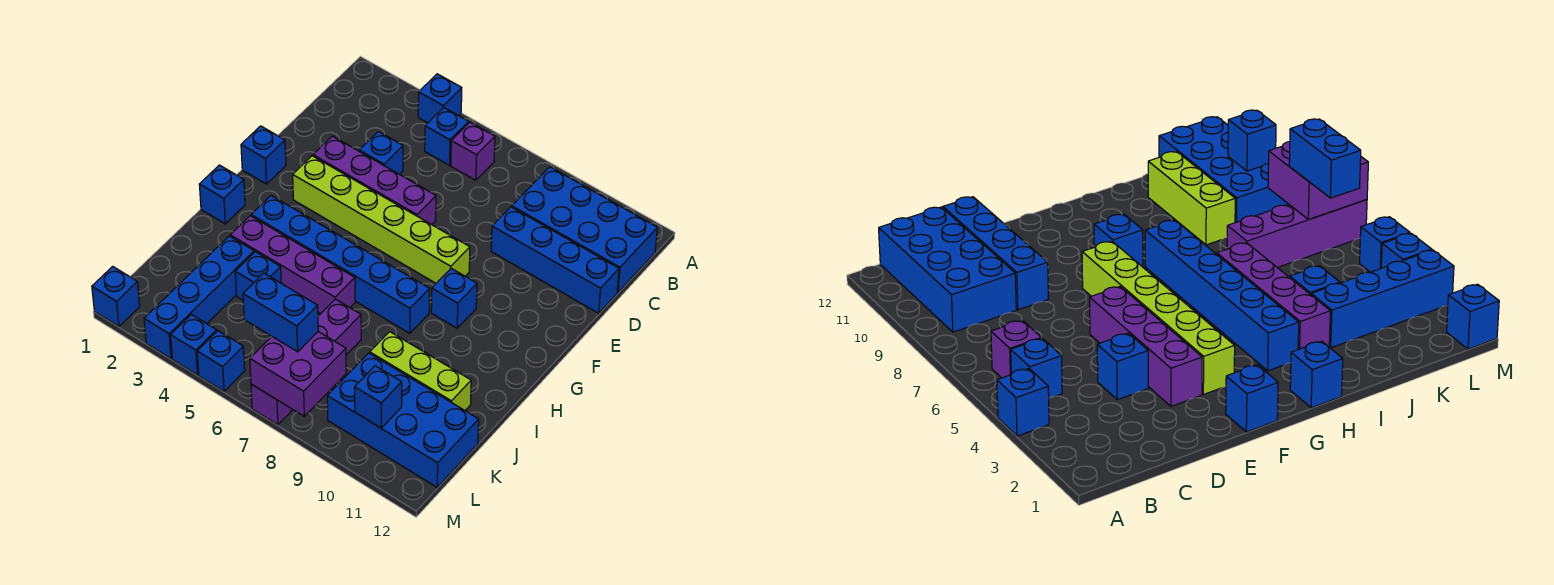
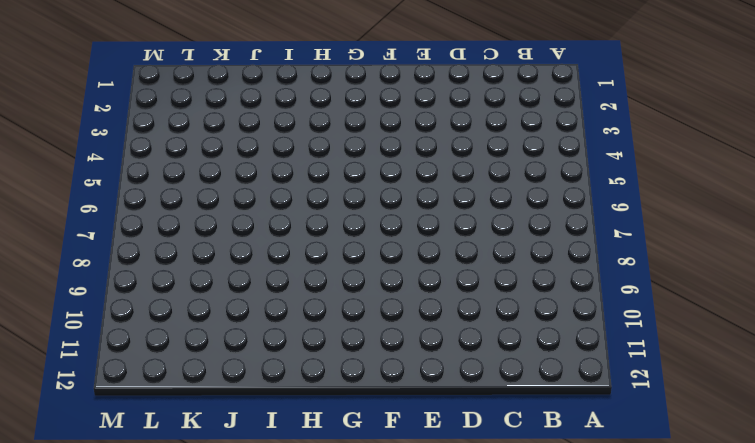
none -> blue 1x1 brick [418,74,462,123]
none -> blue 1x1 brick [425,108,469,165]
none -> purple 1x1 brick [451,122,495,180]

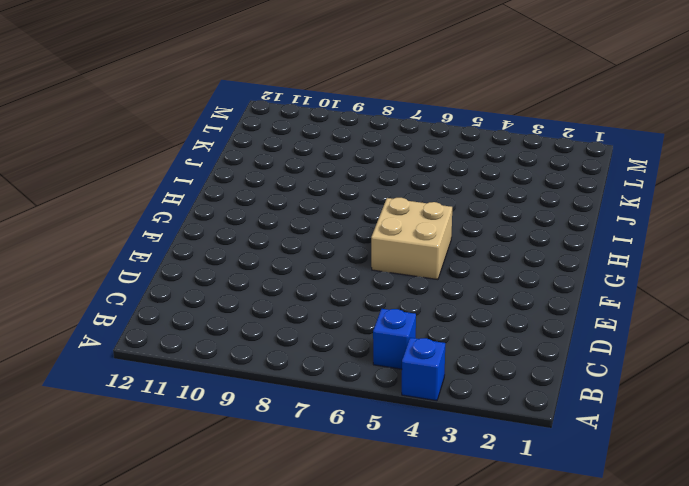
tan 2x2 brick [371,198,452,280] -> lime 1x6 brick [293,156,470,283]
none -> purple 1x1 brick [451,122,495,180]
none -> blue 2x4 brick [512,167,657,292]
none -> blue 1x1 brick [359,131,403,175]

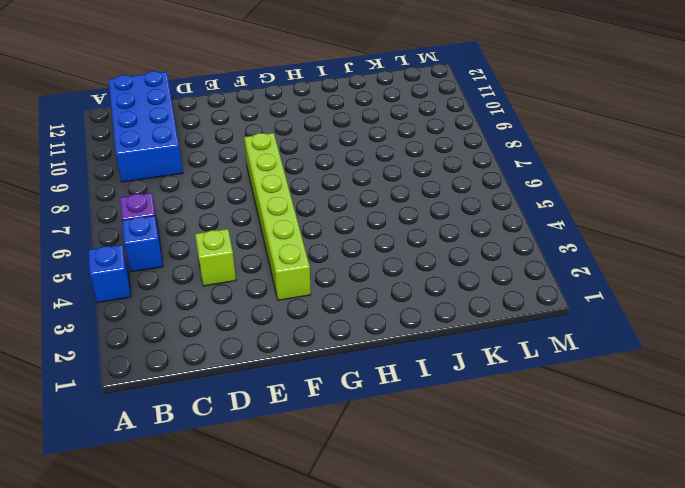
lime 1x1 brick [195,229,236,286] -> blue 1x1 brick [359,131,403,175]
none -> blue 1x4 brick [491,207,619,313]
none -> purple 1x4 brick [313,136,436,225]
none -> blue 1x1 brick [241,126,286,184]

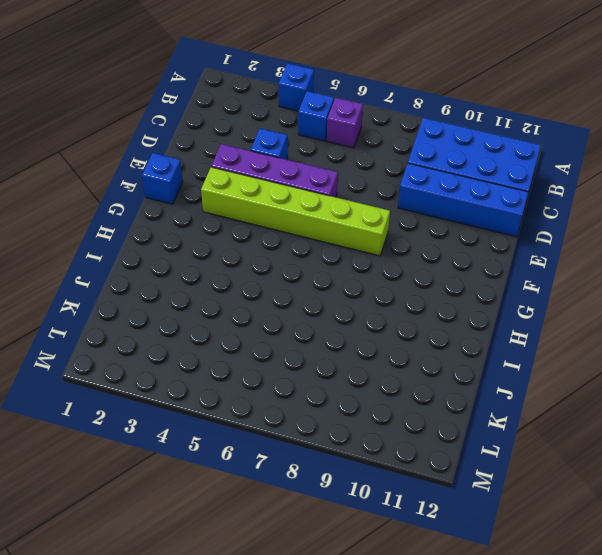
none -> blue 1x1 brick [431,268,477,328]
none -> blue 1x1 brick [199,165,245,224]
none -> blue 1x6 brick [251,196,430,333]

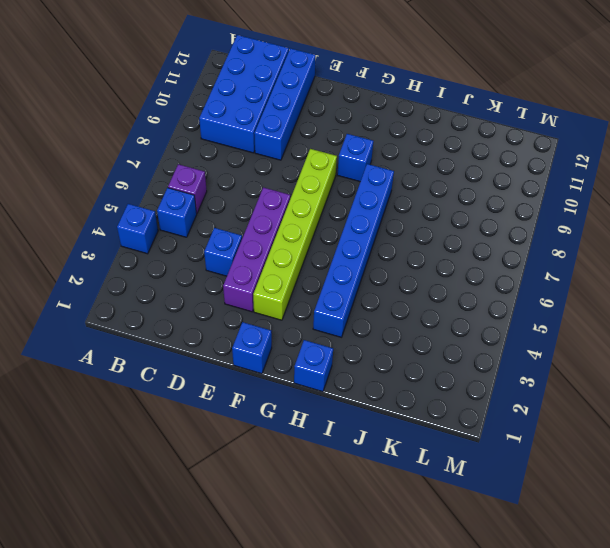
none -> purple 1x4 brick [230,216,355,314]
none -> blue 1x4 brick [144,236,254,359]
none -> blue 1x1 brick [235,252,281,300]

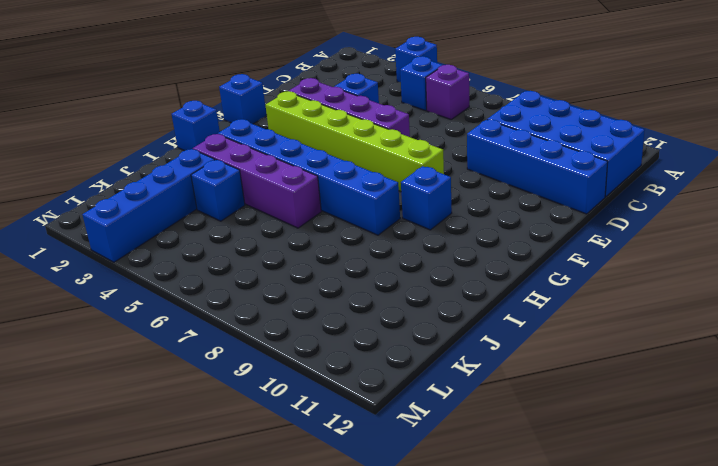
none -> purple 1x4 brick [251,299,361,425]
none -> lime 1x3 brick [370,332,471,410]
none -> blue 2x4 brick [327,353,479,487]

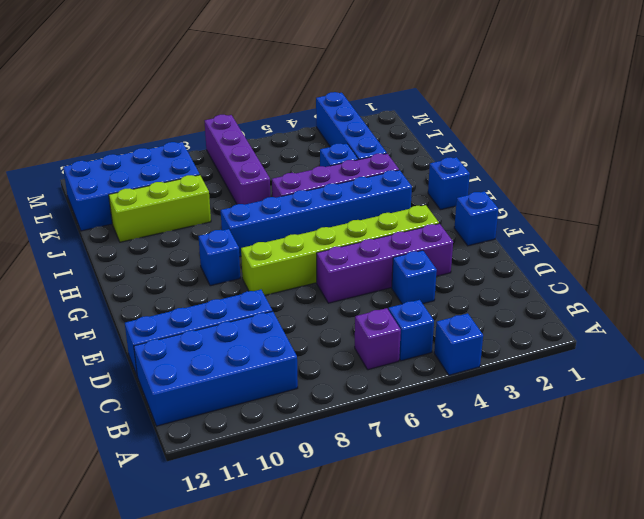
none -> blue 1x1 brick [92,266,140,326]
none -> blue 1x1 brick [171,314,217,375]
none -> blue 1x1 brick [197,331,245,391]

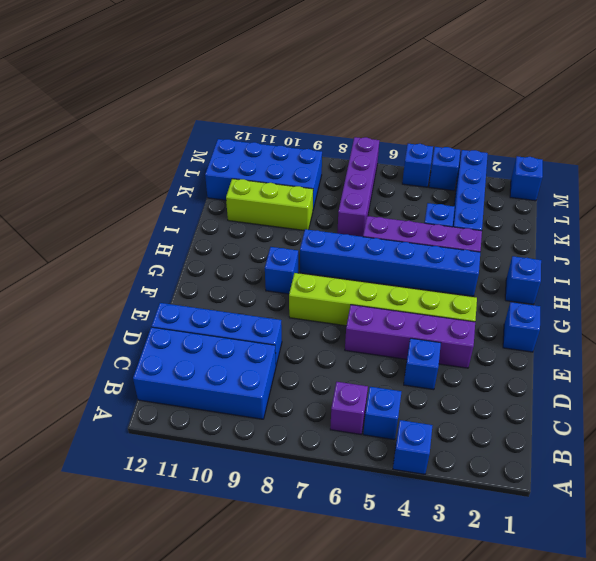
none -> purple 2x2 brick [250,332,346,416]
none -> blue 1x1 brick [355,366,402,428]
none -> blue 1x2 brick [243,273,318,352]

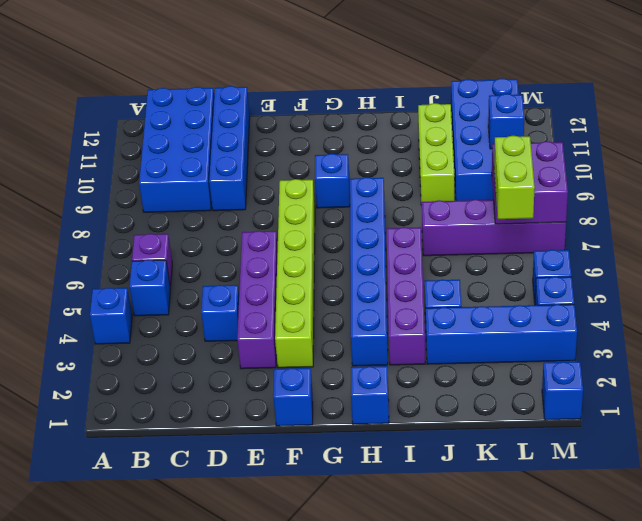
lime 1x2 brick [494,136,535,219] -> blue 1x2 brick [243,273,318,352]

